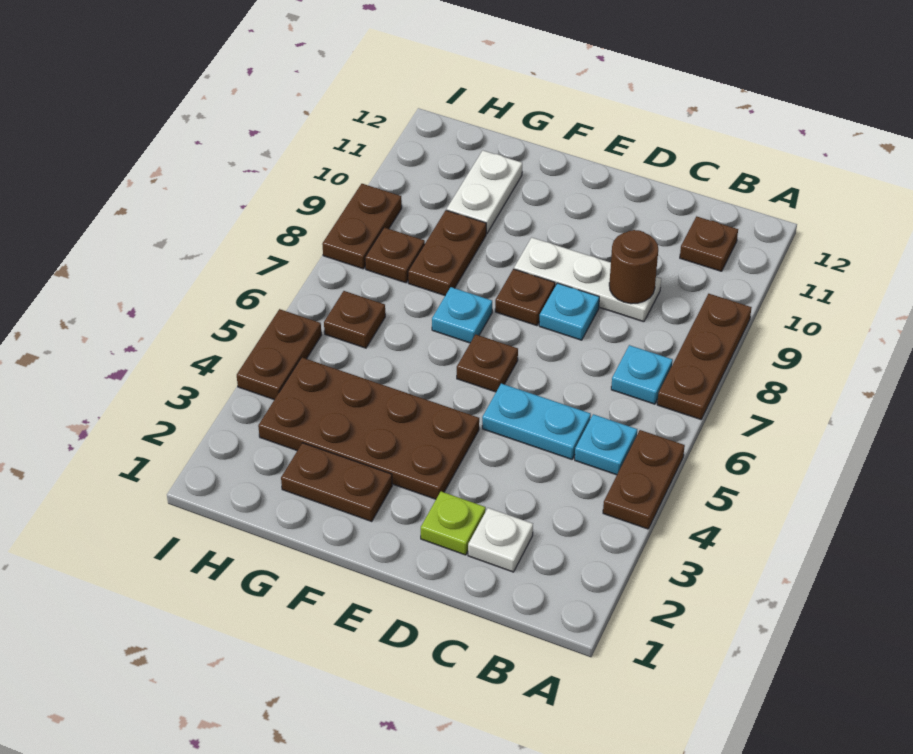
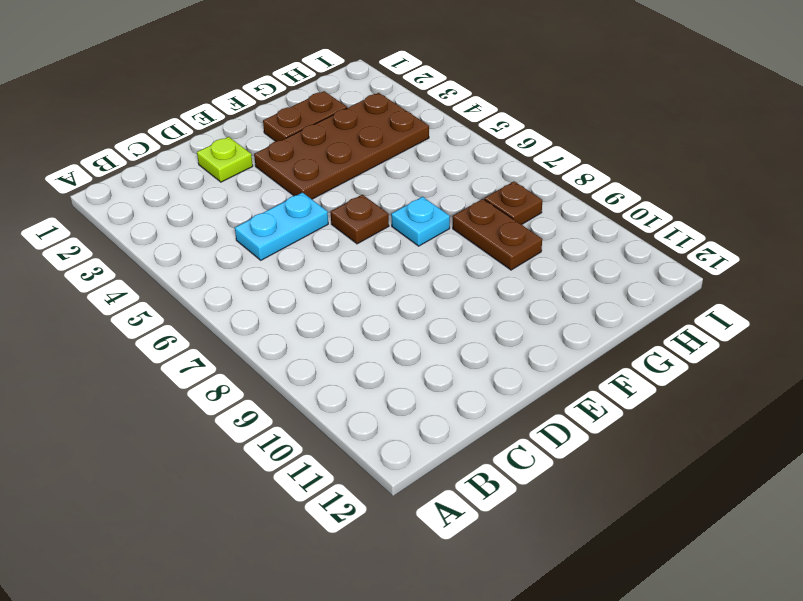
none -> brown 1x2 plate [603,430,685,529]
none -> brown 1x3 plate [657,294,752,419]
none -> cyan 1x1 plate [575,414,637,475]

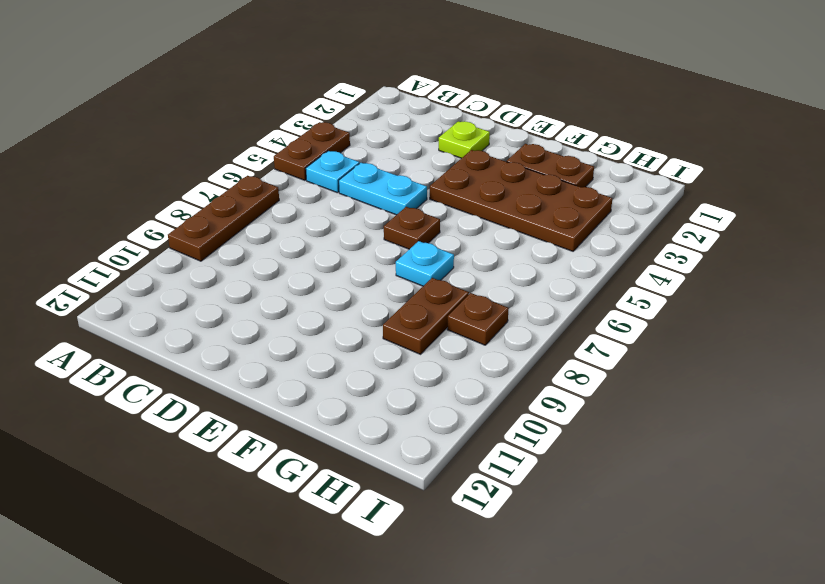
none -> cyan 1x1 plate [611,345,673,404]
none -> brown 1x1 plate [680,216,738,271]
none -> white 1x1 plate [468,508,533,572]

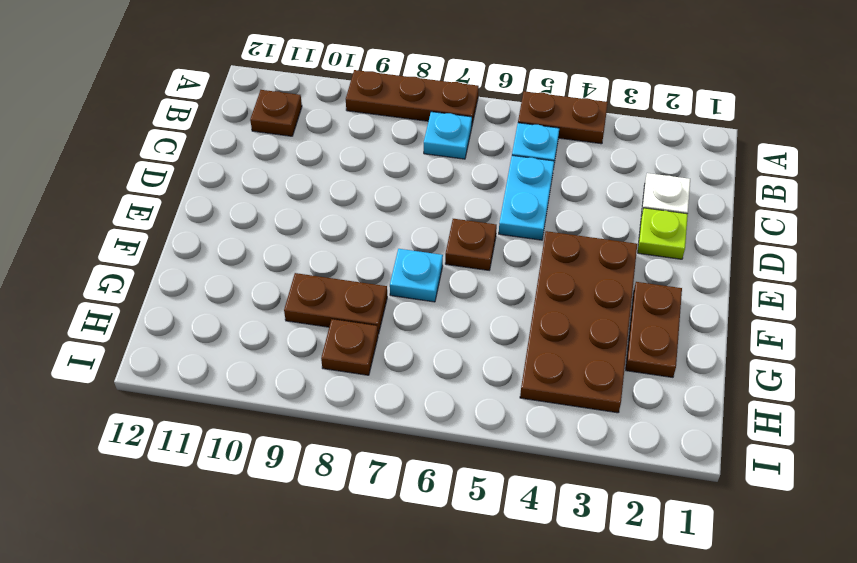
none -> white 1x3 plate [514,238,661,322]
none -> cyan 1x1 plate [539,283,599,340]
none -> brown 1x1 plate [495,269,555,326]

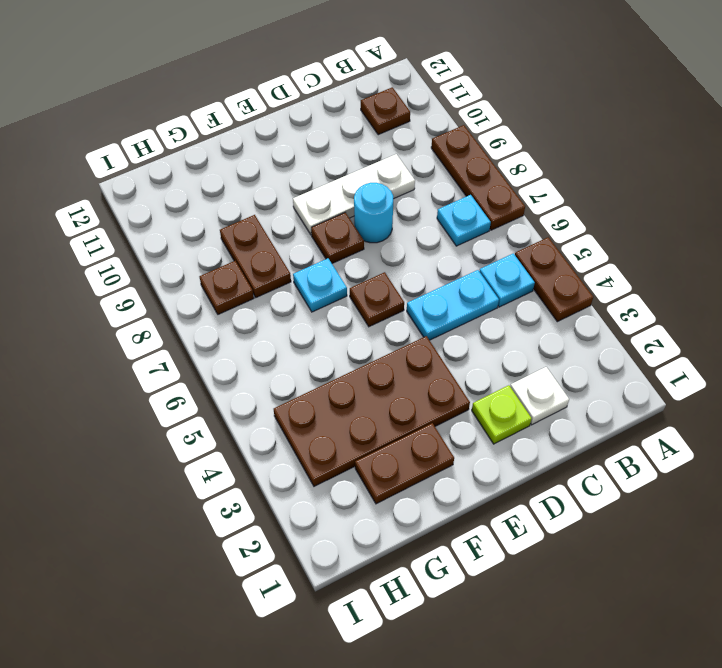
cyan 1x1 round brick [354,183,393,243] -> cyan 1x1 plate [539,283,599,340]
none -> white 1x2 plate [447,151,522,234]
none -> brown 1x1 plate [324,291,385,348]
none -> brown 1x2 plate [237,309,321,400]

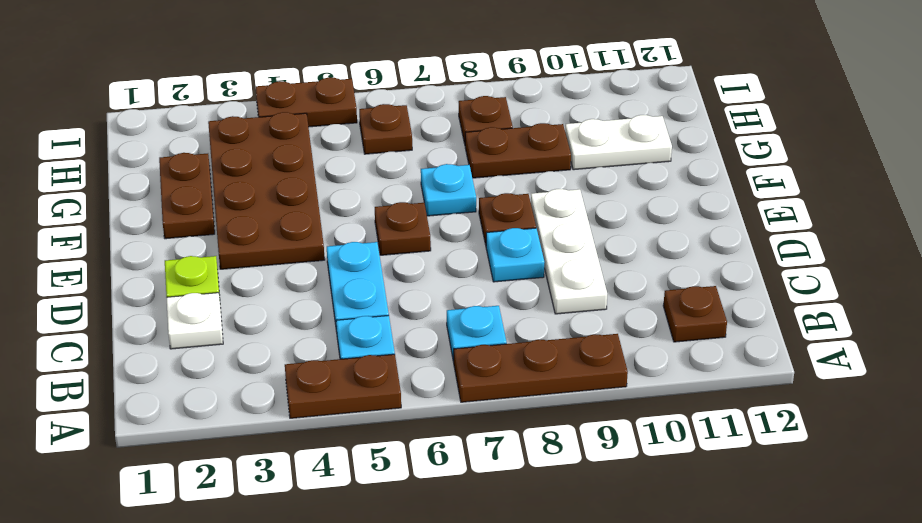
none -> brown 1x2 plate [322,184,402,269]
none -> brown 1x1 round brick [609,230,658,304]

